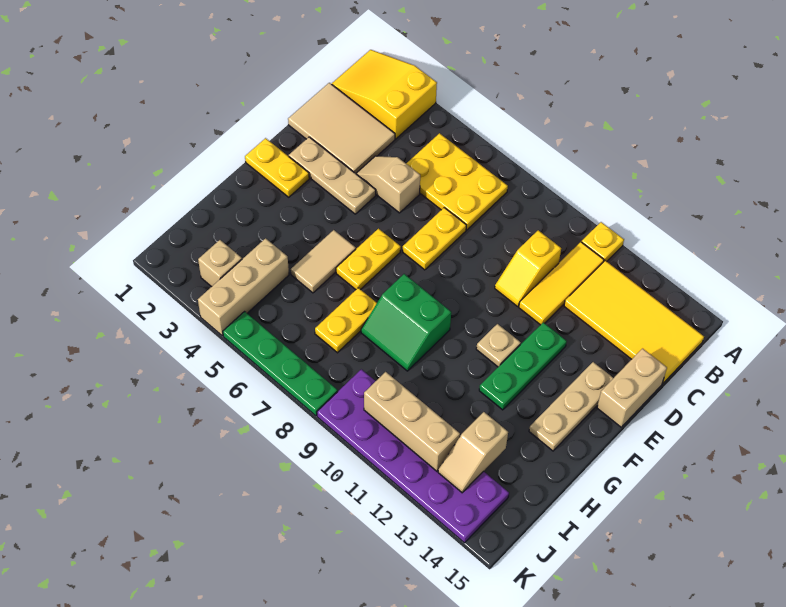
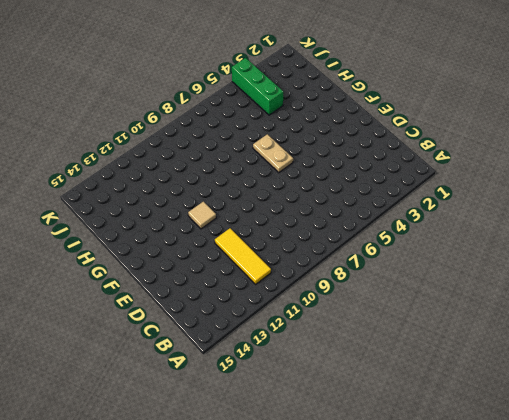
tan 1x2 plate [253,134,293,173] -> yellow 1x2 plate [336,229,401,290]
tan 1x1 tile [188,202,216,229] -> tan 1x1 plate [476,324,521,367]
green 1x3 brick [232,58,283,115] -> tan 1x3 brick [198,238,289,336]
none -> yellow 2x3 slope [332,50,437,139]
none -> yellow 1x1 plate [582,222,624,261]
none -> yellow 2x3 plate [406,133,508,230]

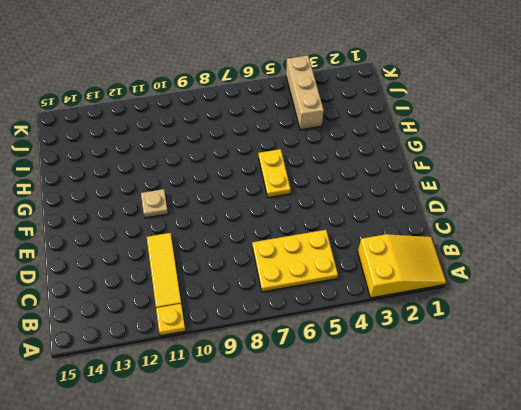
none -> yellow 2x4 tile [564,261,704,384]
none -> tan 2x3 tile [288,83,395,174]
none -> yellow 1x2 slope [495,230,561,306]

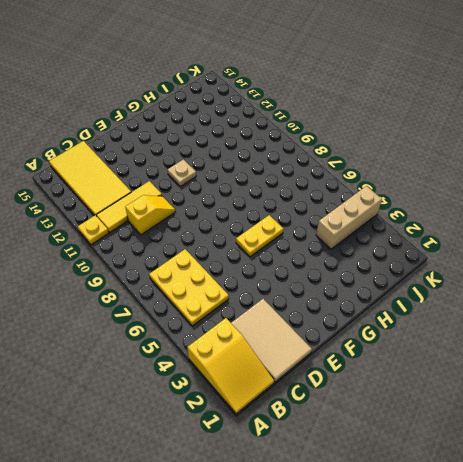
none -> tan 1x2 slope [356,156,420,213]
none -> yellow 1x2 plate [403,208,466,270]
none -> tan 1x2 brick [597,349,667,427]

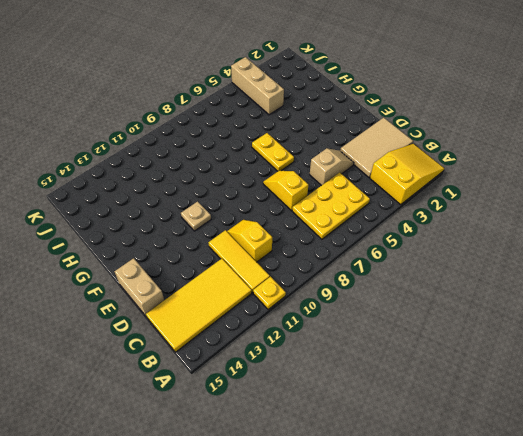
yellow 1x2 slope [263,171,308,211] -> yellow 1x2 plate [403,208,466,270]
none -> tan 1x3 plate [289,137,376,214]
none -> green 1x3 plate [479,322,567,410]
none -> tan 1x3 plate [529,362,613,451]

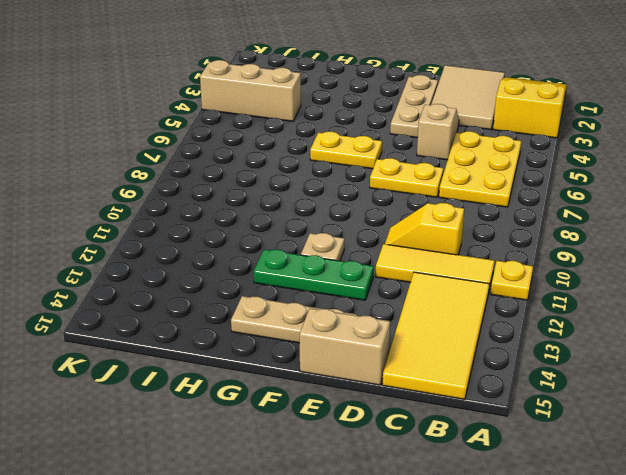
none -> yellow 1x2 plate [245,138,309,197]
none -> tan 1x2 tile [291,230,356,293]
none -> green 2x2 slope [361,274,451,371]

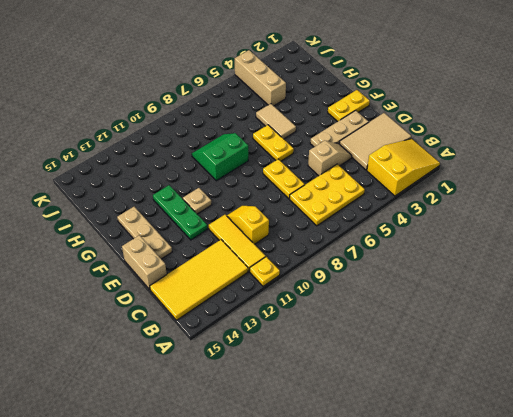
none -> yellow 1x2 plate [315,288,377,353]
none -> tan 1x1 brick [198,240,242,287]
none -> purple 2x6 plate [317,369,509,543]

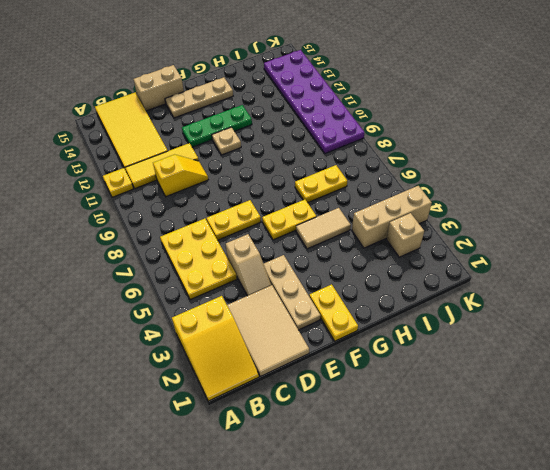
none -> green 2x2 slope [361,274,451,371]
none -> green 1x4 plate [223,312,338,416]
none -> tan 1x2 slope [438,412,508,493]

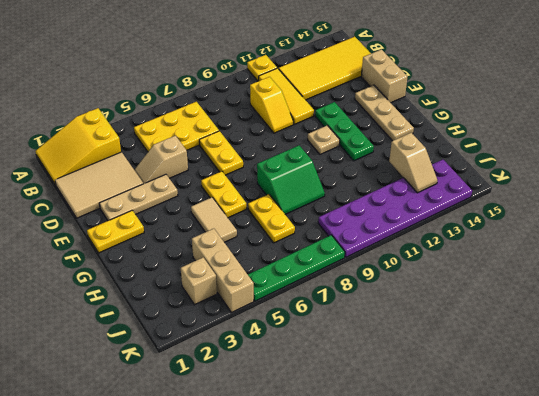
none -> tan 1x3 brick [364,372,460,471]

